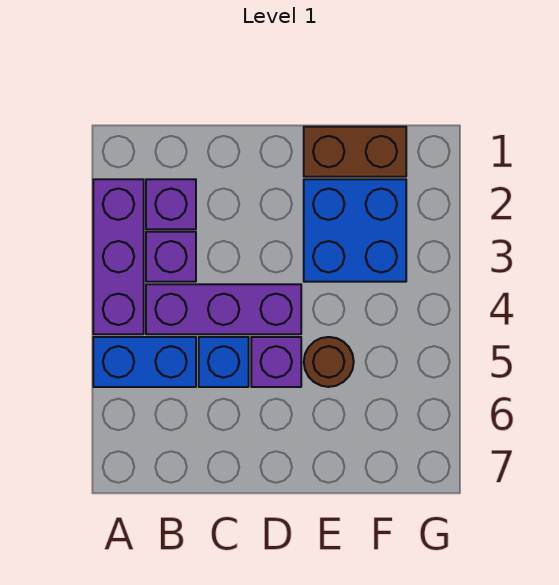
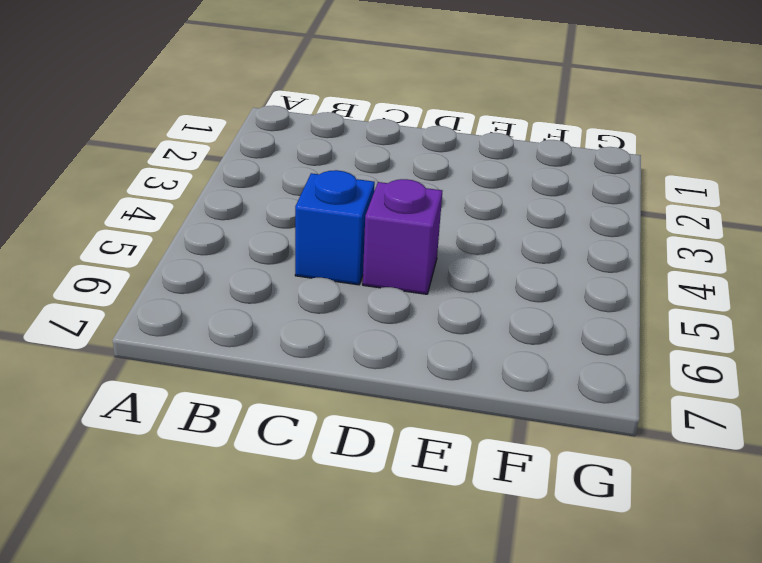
none -> purple 1x3 brick [93,179,144,334]
none -> blue 1x2 brick [93,337,196,387]

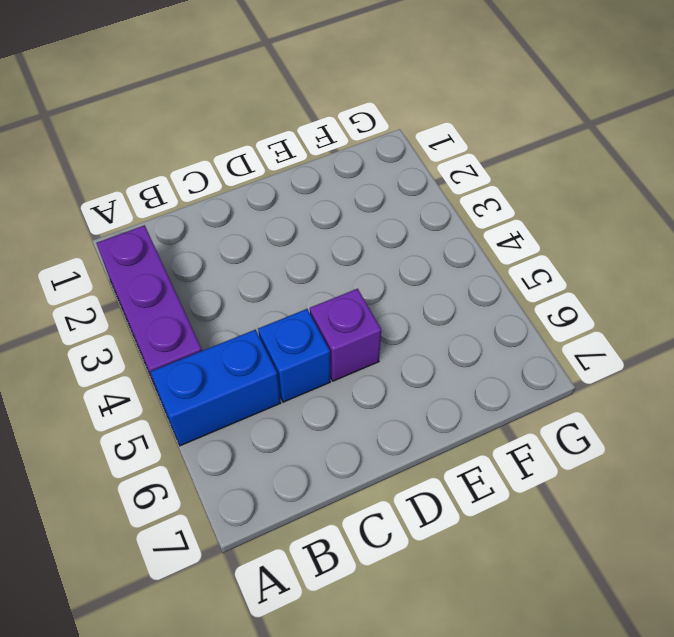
none -> purple 1x1 brick [146,179,196,229]
none -> purple 1x1 brick [146,232,196,282]

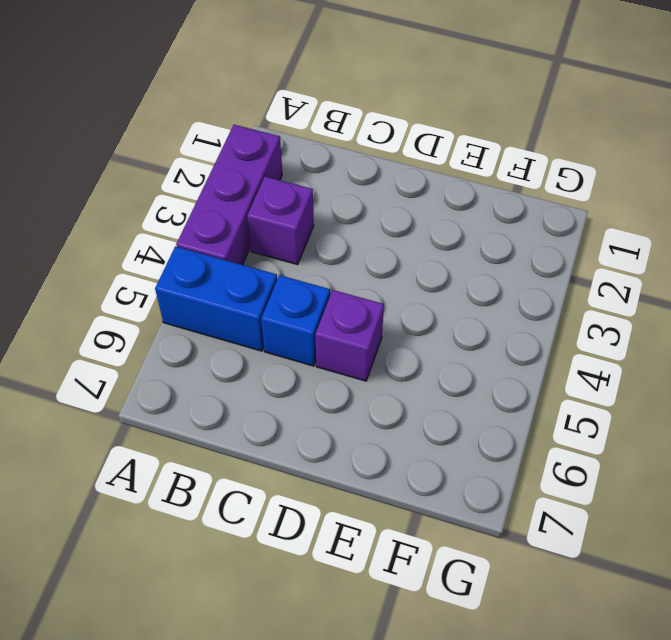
none -> purple 1x1 brick [146,179,196,229]
none -> purple 1x3 brick [146,284,301,334]

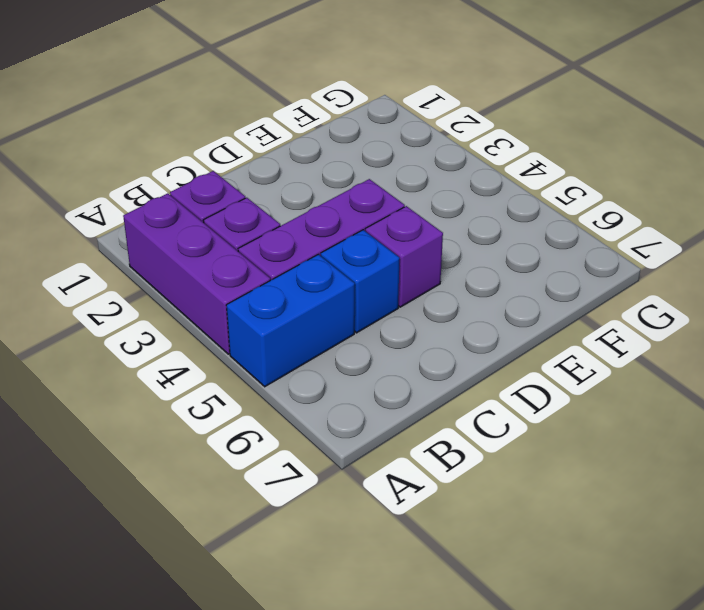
none -> brown 1x2 brick [304,127,406,177]
none -> blue 2x2 brick [304,179,406,282]

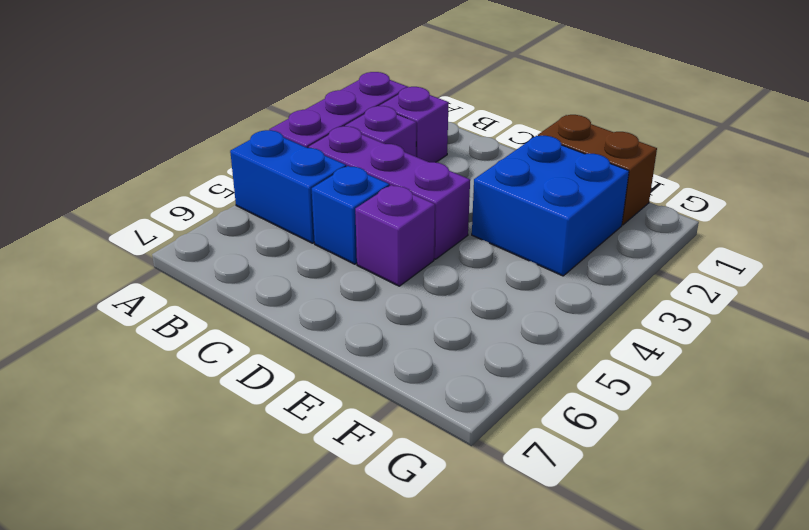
none -> brown 1x1 round brick [304,337,354,387]

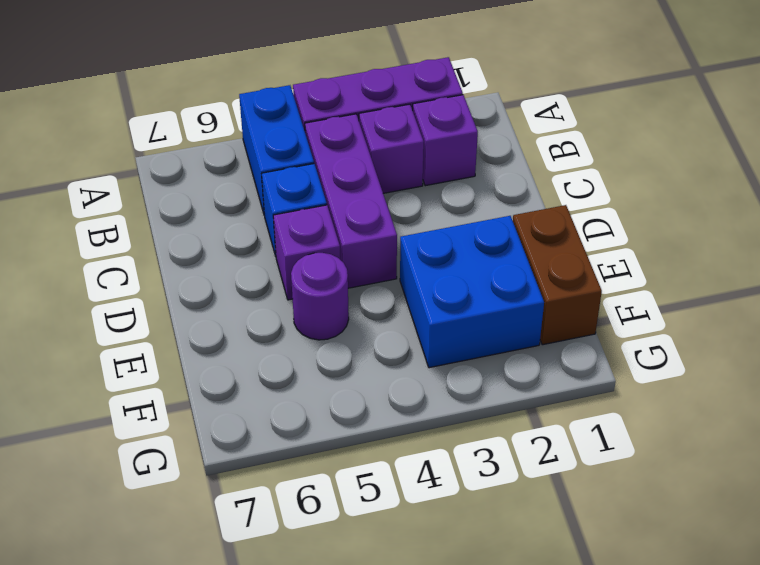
purple 1x1 round brick [291,253,349,340] -> brown 1x1 round brick [304,337,354,387]

